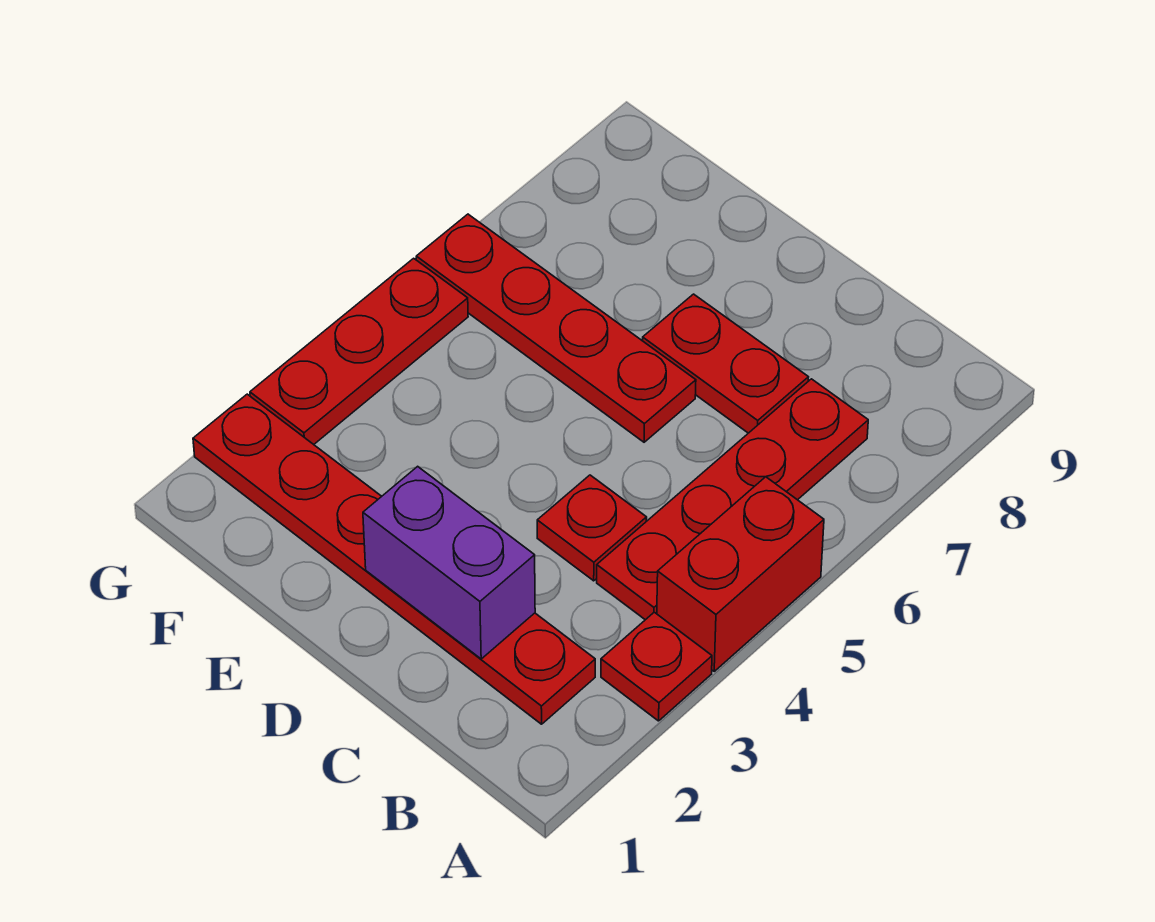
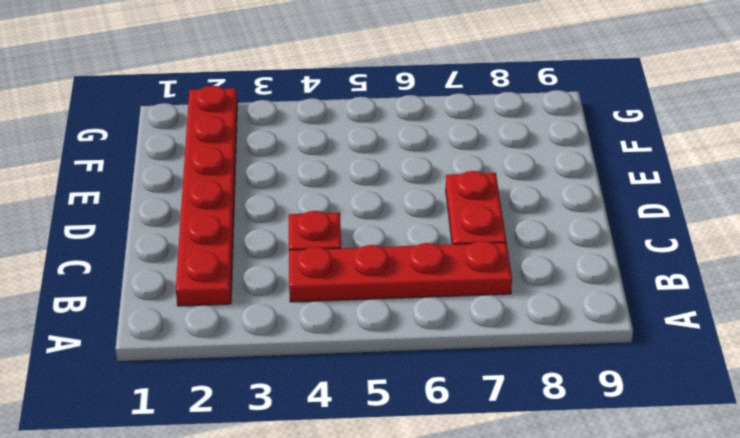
none -> red 1x1 plate [601,612,712,721]
none -> red 1x2 brick [657,477,824,671]

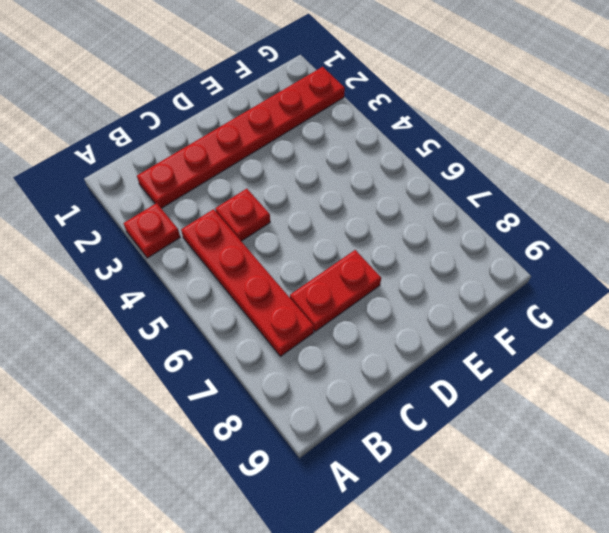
none -> red 1x2 brick [657,477,824,671]
none -> red 1x4 plate [416,214,696,442]

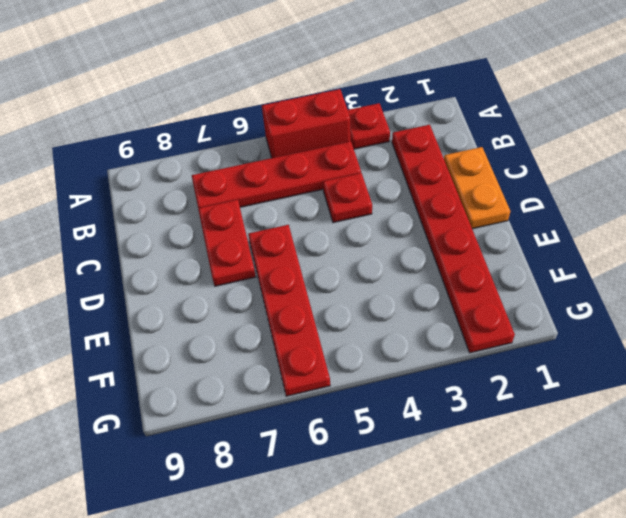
orange 1x2 plate [444,147,510,229] -> none
none -> red 1x3 plate [250,258,468,444]
none -> purple 1x2 brick [363,466,535,659]

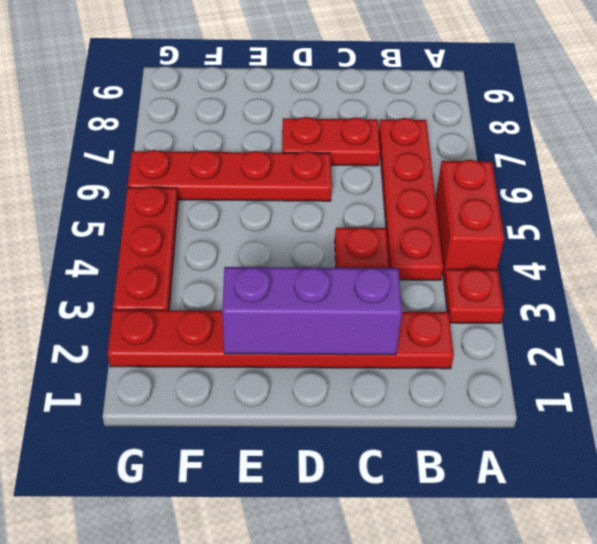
purple 1x3 brick [222,267,402,355] -> purple 1x2 brick [363,466,535,659]

